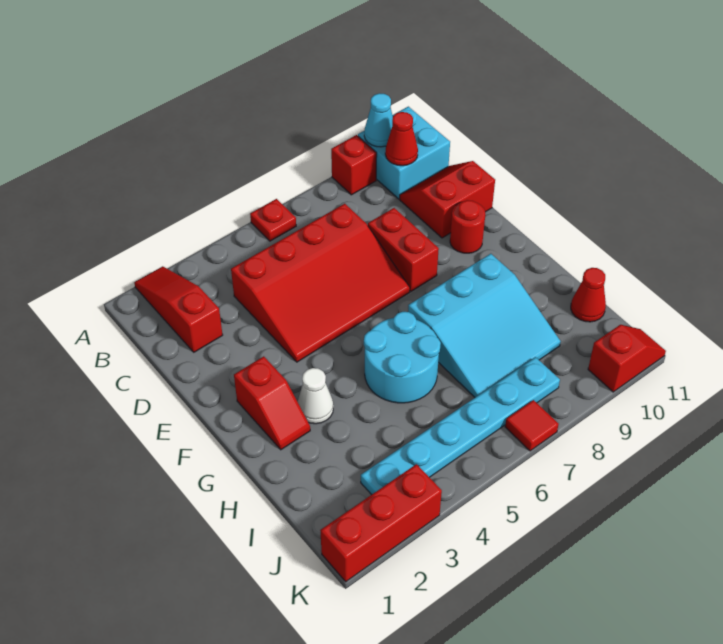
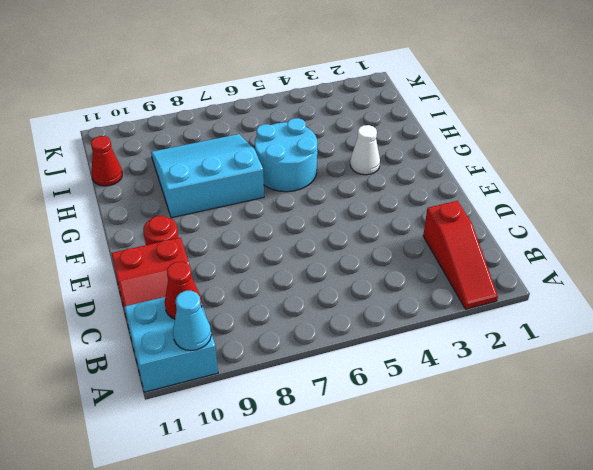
none -> red 1x1 plate [250,199,296,241]
none -> red 1x1 brick [331,135,377,195]
none -> red 3x4 slope [231,204,410,362]

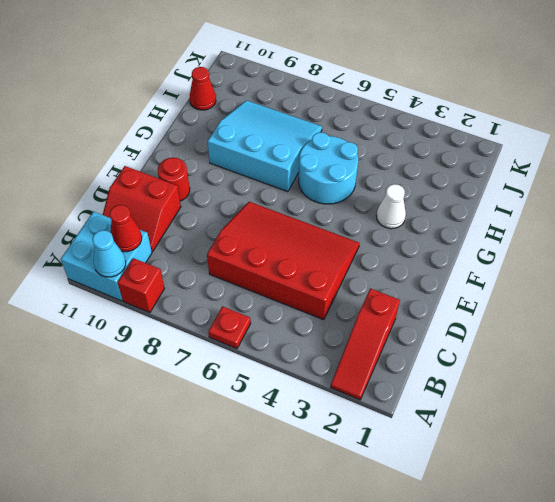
none -> red 1x2 brick [368,208,439,291]
none -> red 1x2 slope [234,356,310,450]
none -> cyan 1x6 plate [361,357,560,495]

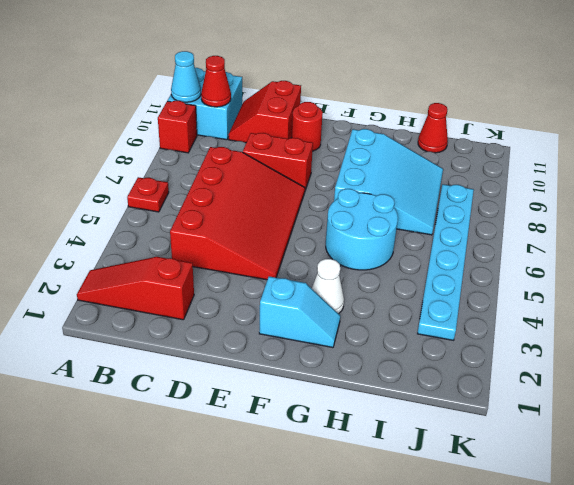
cyan 1x2 slope [259,276,340,347] -> red 1x2 slope [234,356,310,450]
none -> red 1x3 brick [320,464,442,582]
none -> red 1x1 tile [505,400,559,451]
none -> red 1x2 slope [588,325,666,392]

